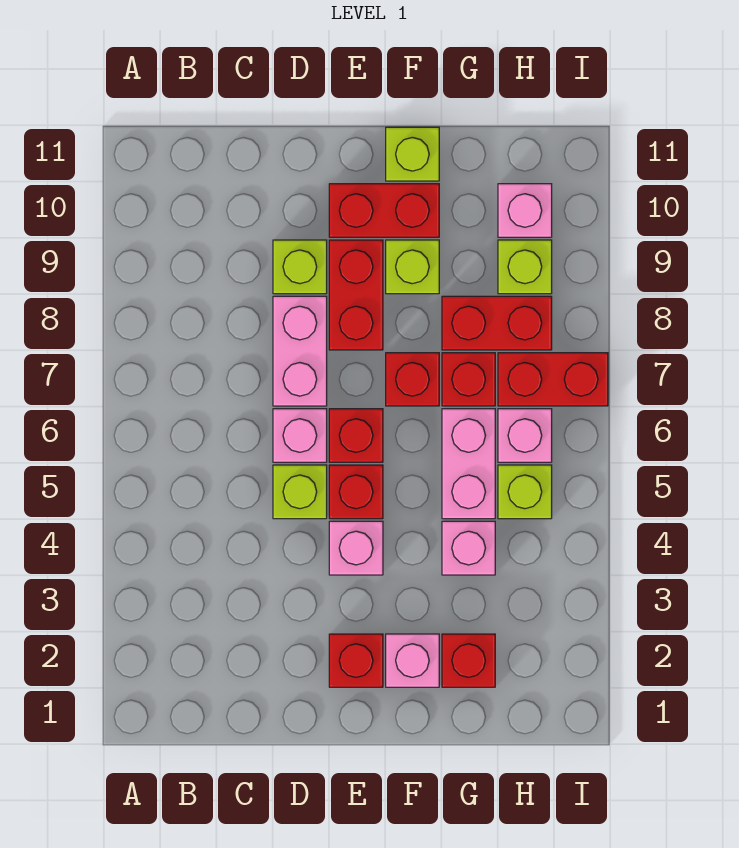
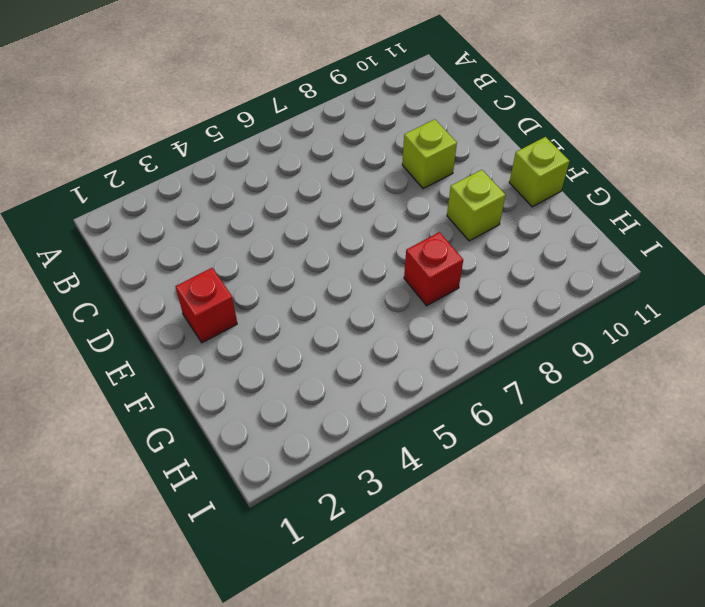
none -> lime 1x1 brick [273,465,327,519]
none -> pink 1x1 brick [273,409,327,462]
none -> pink 1x2 brick [273,296,327,406]

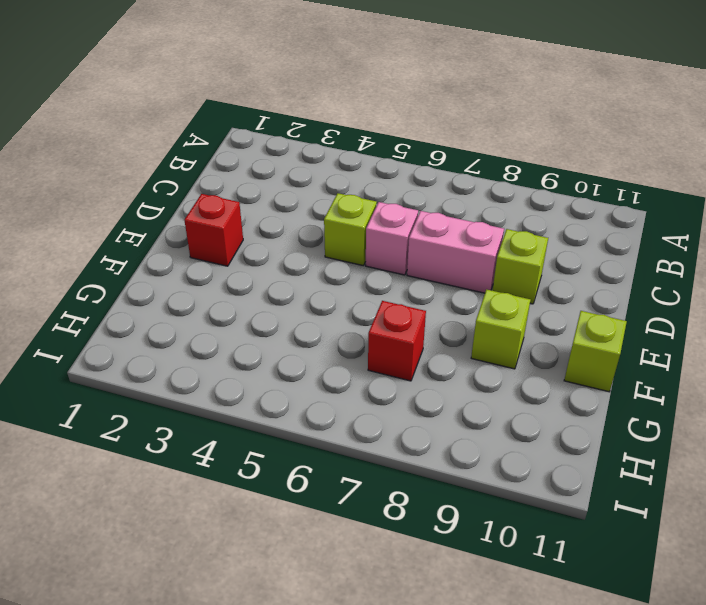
none -> pink 1x1 brick [329,521,383,575]
none -> red 1x1 brick [329,465,383,519]
none -> red 1x1 brick [329,409,383,462]

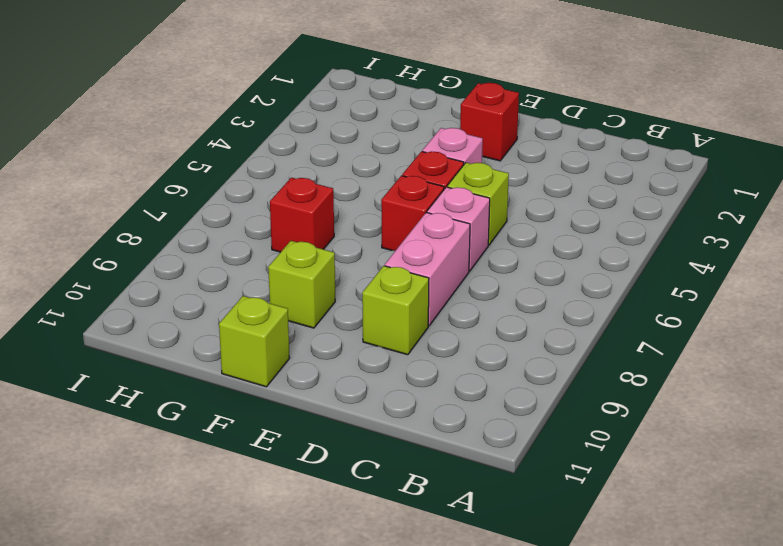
none -> red 1x2 brick [329,240,383,350]
none -> red 1x2 brick [329,184,439,237]
none -> pink 1x1 brick [386,634,439,687]

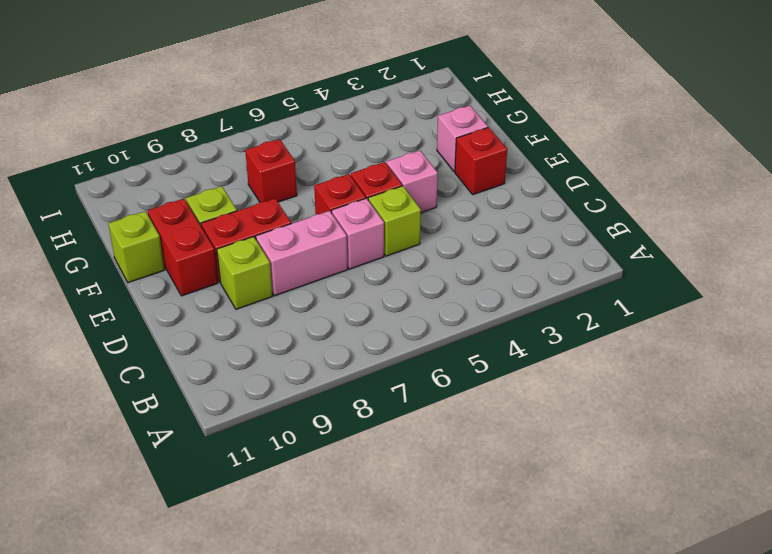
none -> red 1x1 brick [386,353,439,406]
none -> red 1x1 brick [442,634,495,687]
none -> pink 1x1 brick [442,521,495,575]

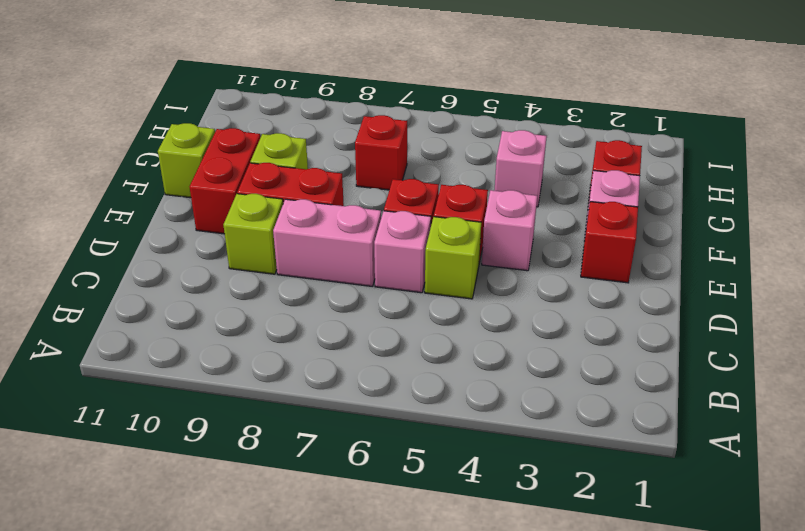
none -> red 1x1 brick [386,353,439,406]
none -> pink 1x2 brick [442,409,495,519]
none -> red 1x2 brick [442,296,552,350]

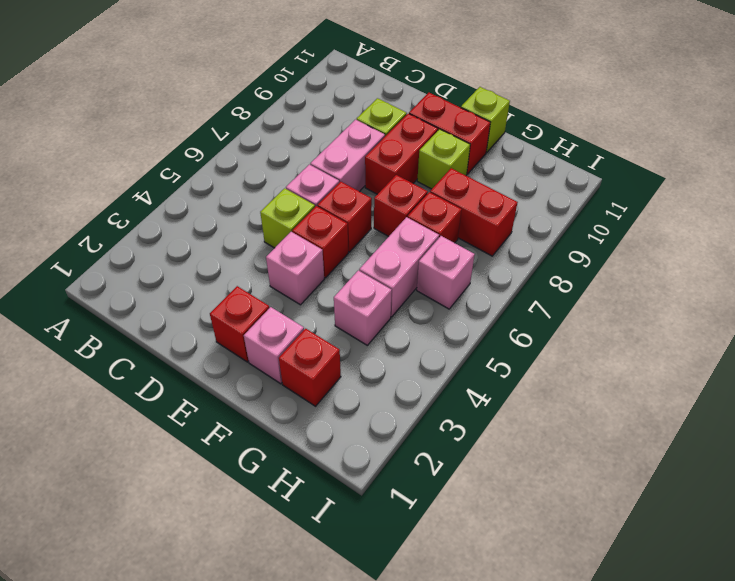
none -> lime 1x1 brick [498,465,552,519]
none -> red 1x2 brick [498,353,608,406]
none -> lime 1x1 brick [498,240,552,294]

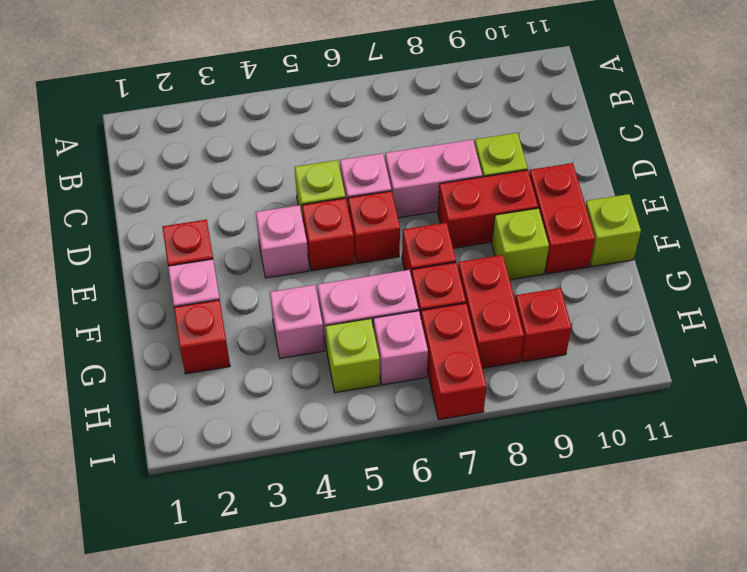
red 1x1 brick [515,288,572,362] -> lime 1x1 brick [498,240,552,294]
none -> pink 1x1 brick [498,184,552,237]

